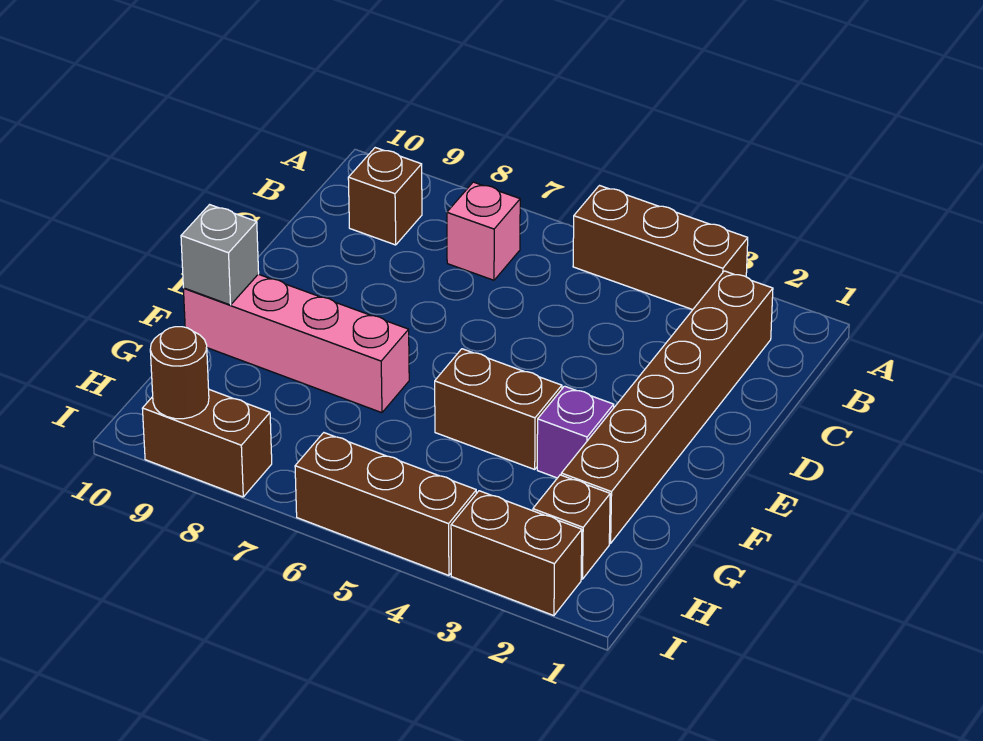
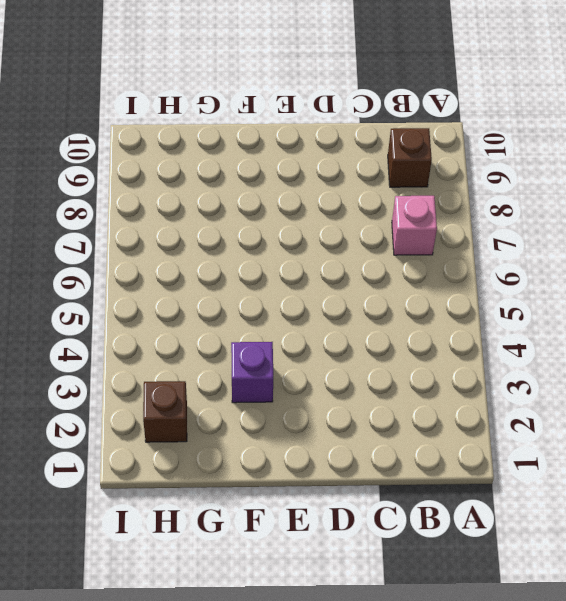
none -> brown 1x3 brick [573,186,748,310]
none -> brown 1x6 brick [561,271,773,543]
none -> brown 1x2 brick [435,349,562,469]

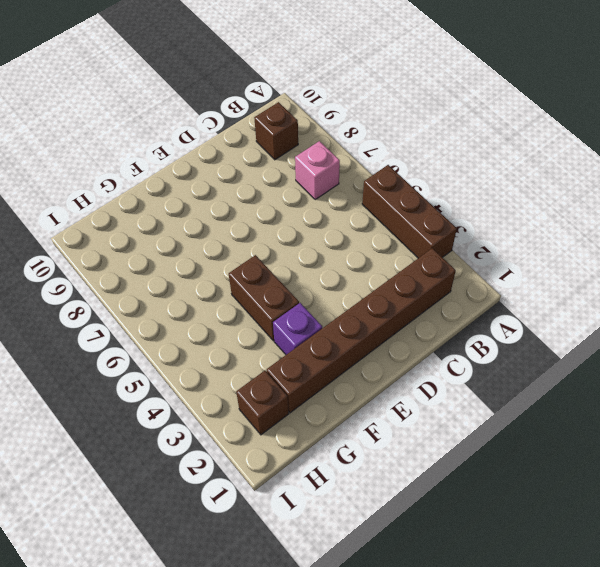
none -> pink 1x4 brick [183,274,409,413]
none -> brown 1x2 brick [451,491,582,616]
none -> brown 1x3 brick [295,433,476,575]

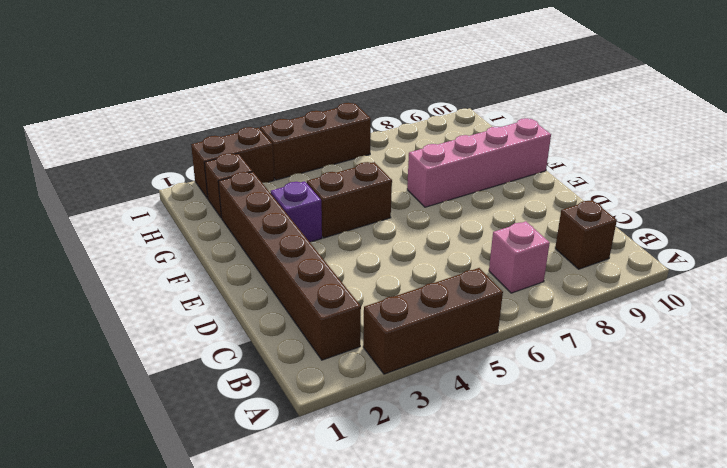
none -> brown 1x2 brick [142,390,272,497]
none -> grey 1x1 brick [181,205,259,305]
none -> brown 1x1 round brick [150,327,209,419]

